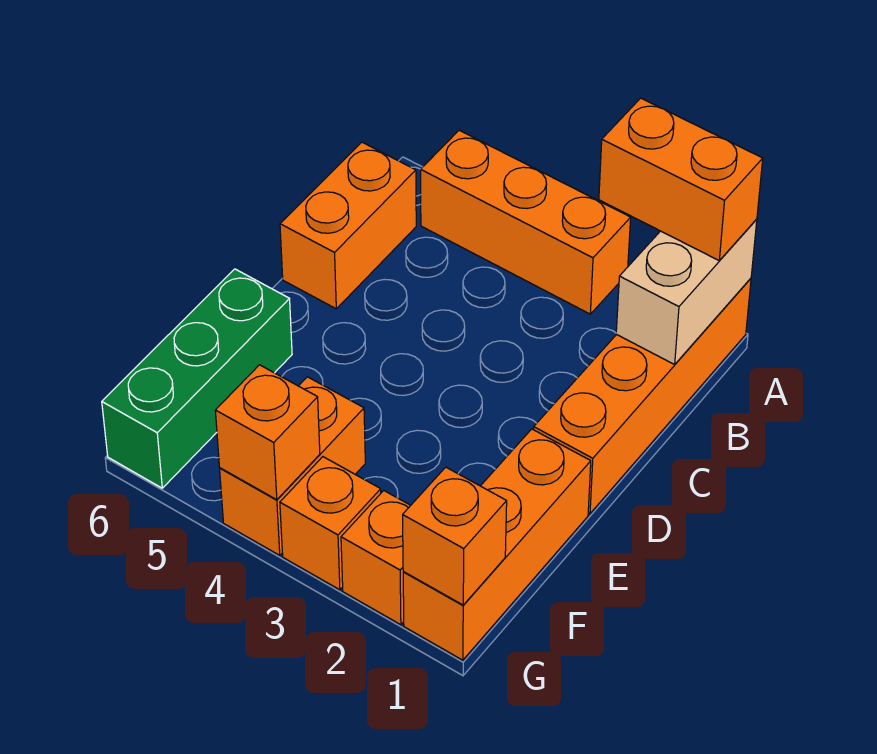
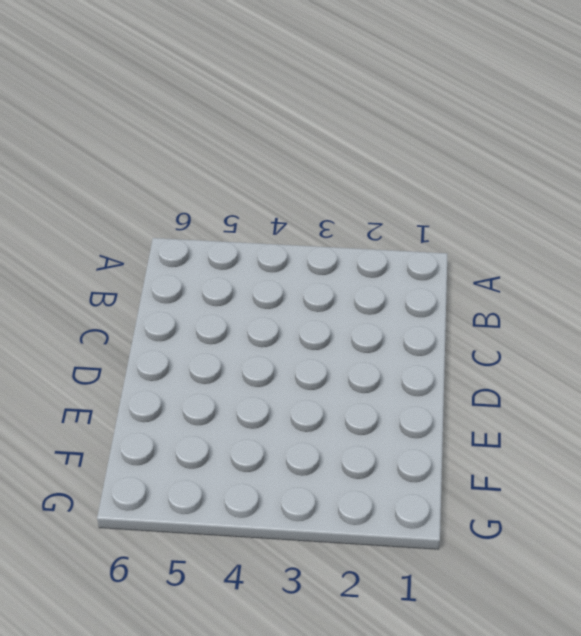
none -> orange 1x4 brick [534,278,751,514]
none -> orange 1x3 brick [421,130,631,314]
none -> orange 1x2 brick [280,142,416,309]

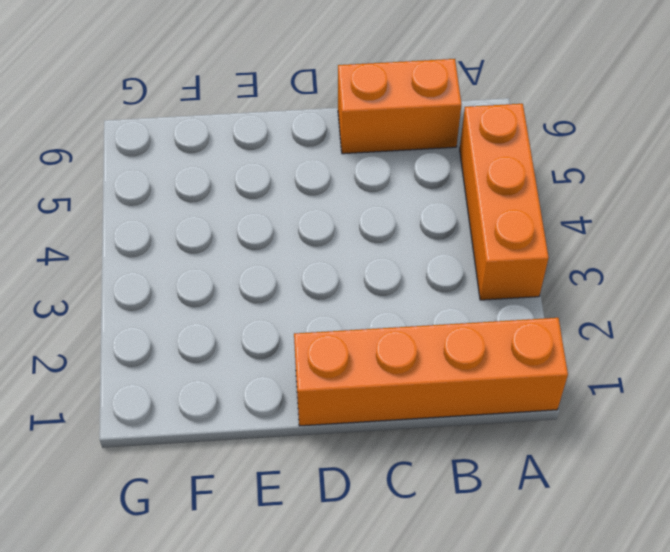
none -> orange 1x3 brick [403,429,591,660]
none -> green 1x3 brick [102,269,292,488]
none -> orange 1x2 brick [220,377,365,555]

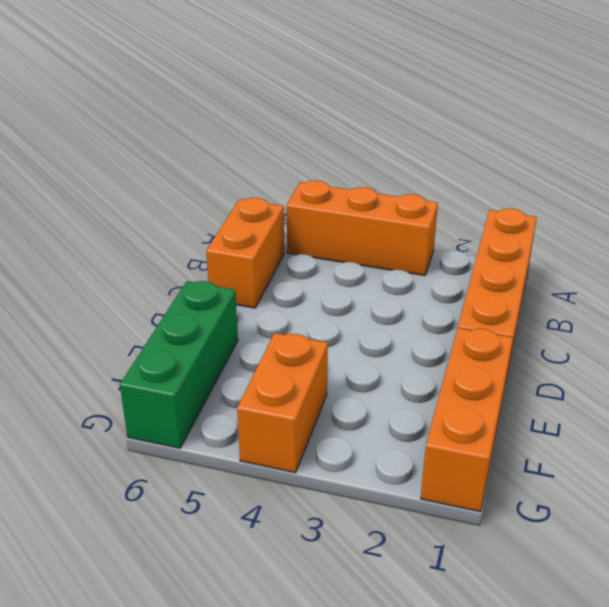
none -> orange 1x1 brick [341,491,411,625]
none -> orange 1x1 brick [280,457,381,590]
none -> tan 1x2 brick [616,219,757,364]

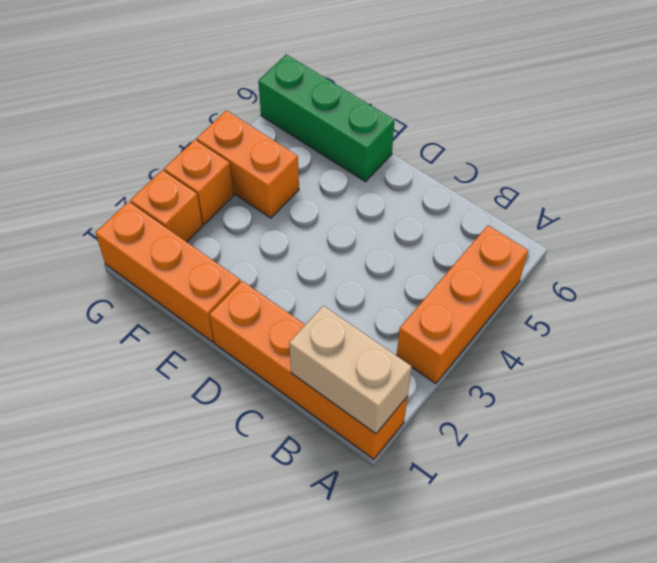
none -> orange 1x2 brick [280,142,416,309]
none -> orange 1x1 brick [403,467,507,605]
none -> orange 1x1 brick [215,365,320,500]

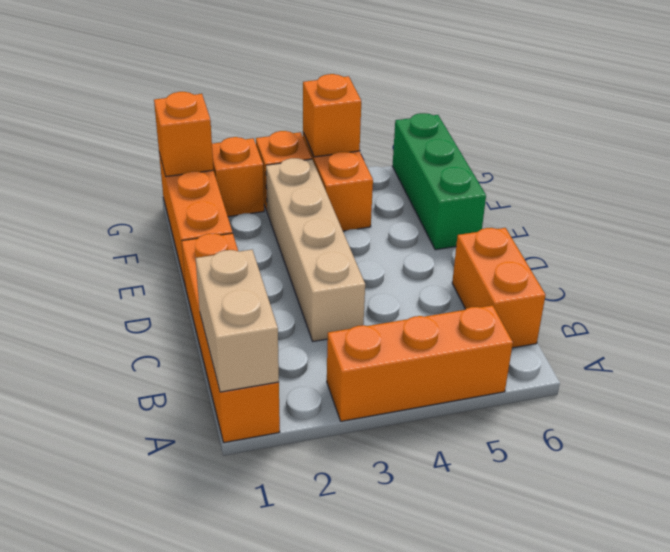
tan 1x4 brick [266,158,365,341] -> none
none -> orange 1x2 brick [599,98,763,260]

